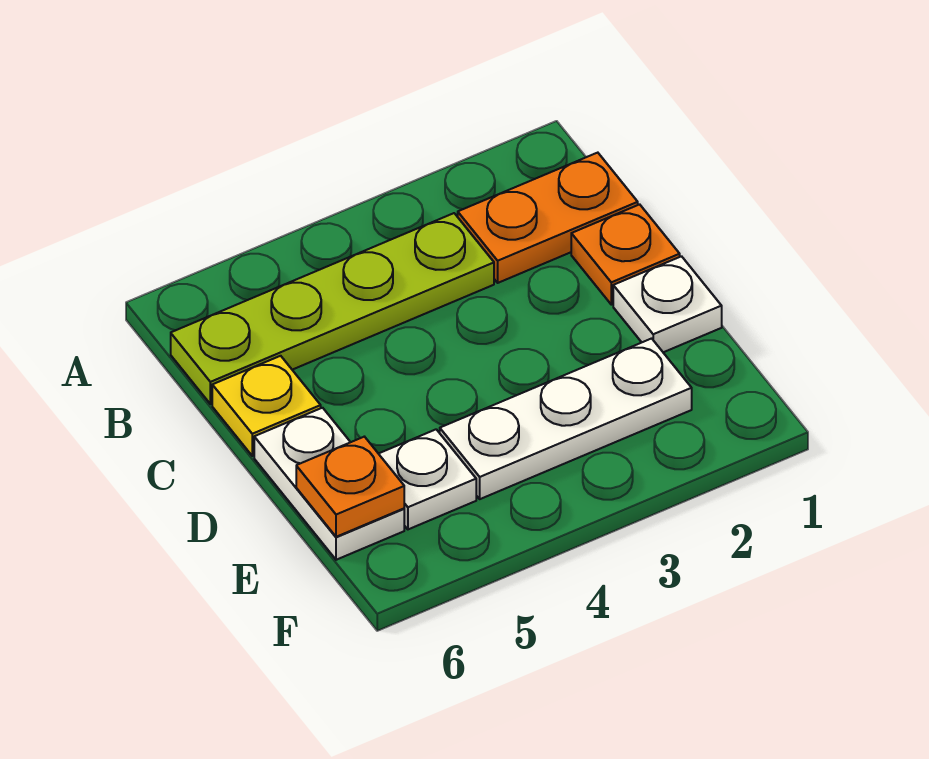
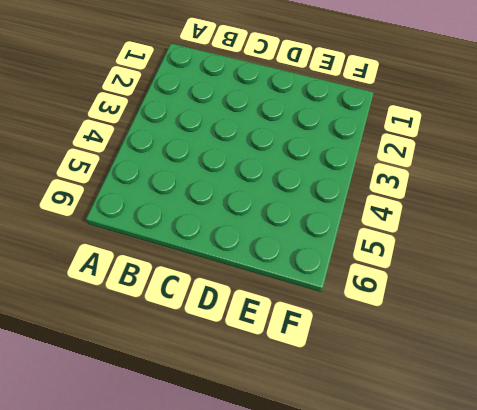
none -> orange 1x2 plate [458,153,638,283]
none -> lime 1x4 plate [171,213,494,404]

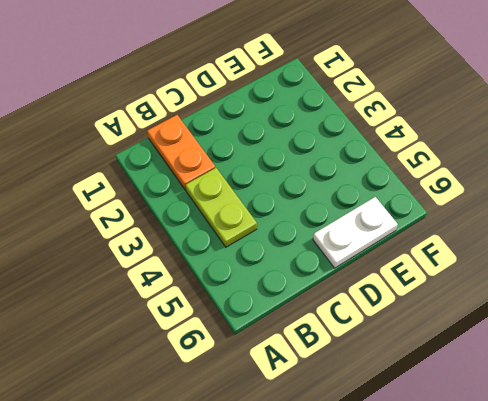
lime 1x2 plate [186,168,257,247] -> lime 1x4 plate [171,213,494,404]
none -> orange 1x1 plate [571,204,680,305]
none -> yellow 1x1 plate [212,356,321,456]

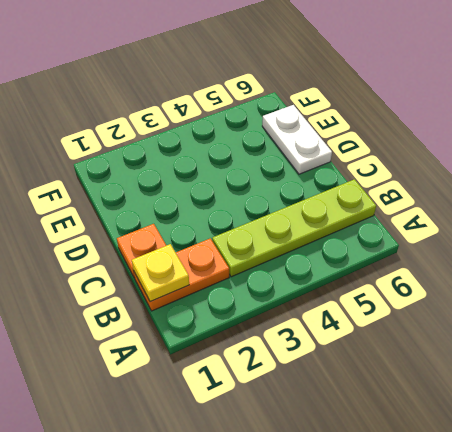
yellow 1x1 plate [132,244,189,302] -> yellow 1x1 plate moved to [212,356,321,456]
none -> white 1x1 plate [613,256,722,352]
none -> white 1x3 plate [440,338,692,499]

